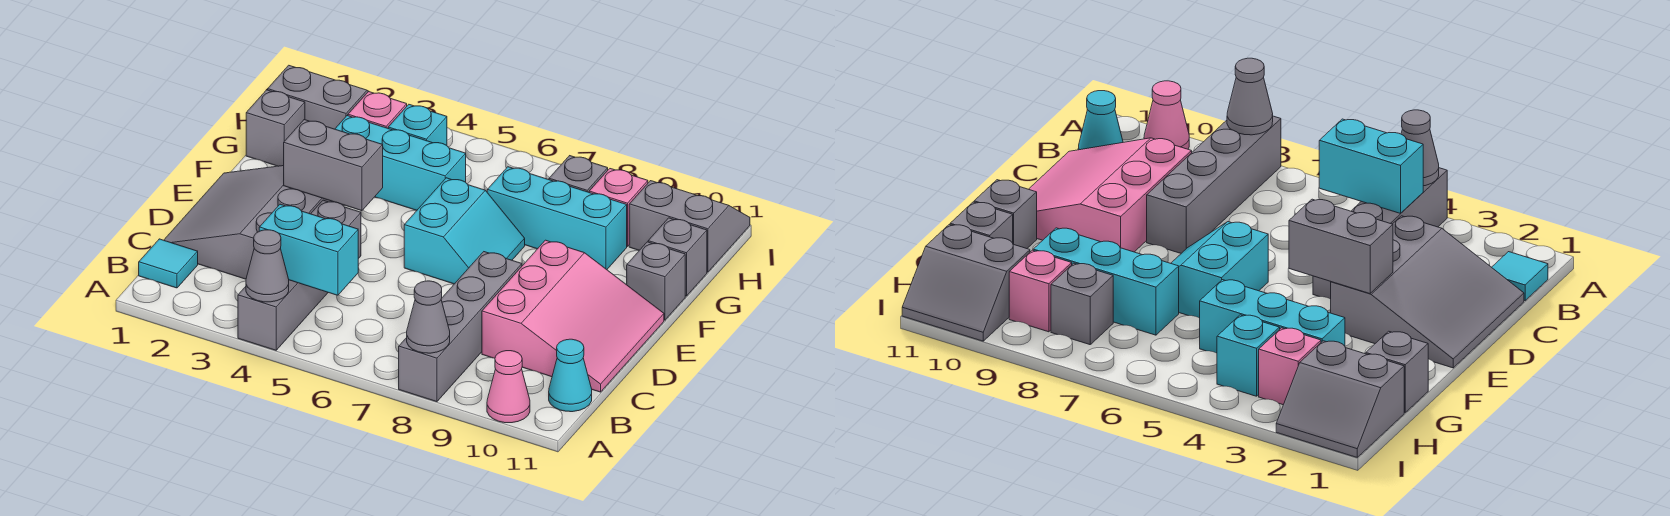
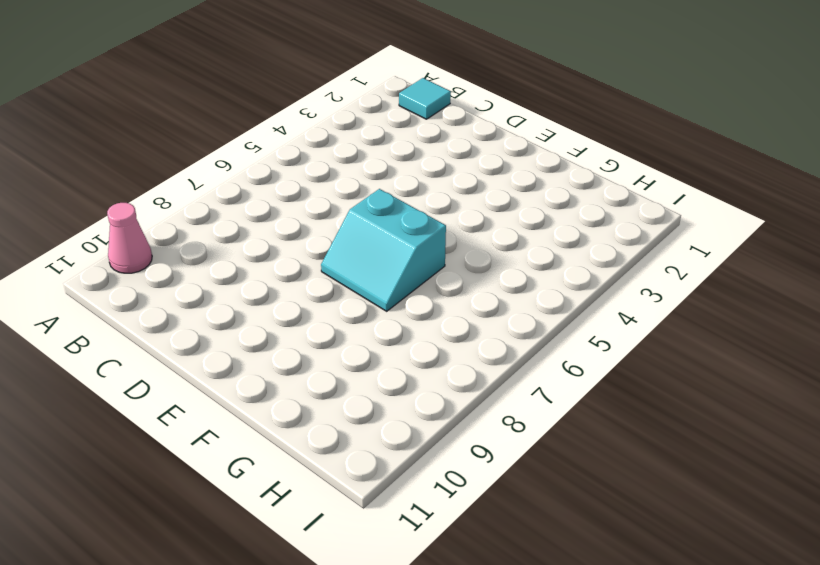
none -> grey 1x4 brick [238,200,361,350]
none -> grey 1x4 brick [399,252,522,402]
none -> cyan 1x1 cone [549,339,592,412]

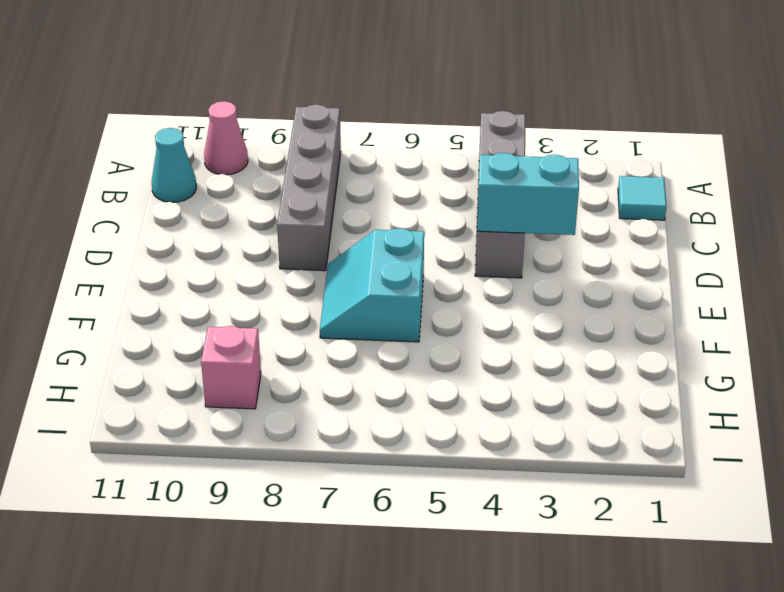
cyan 1x2 brick [477,153,579,235] -> cyan 1x2 brick moved to [259,204,358,295]
none -> grey 3x3 slope [164,166,333,279]
none -> pink 3x3 slope [482,240,664,392]
none -> grey 1x1 brick [627,242,685,320]

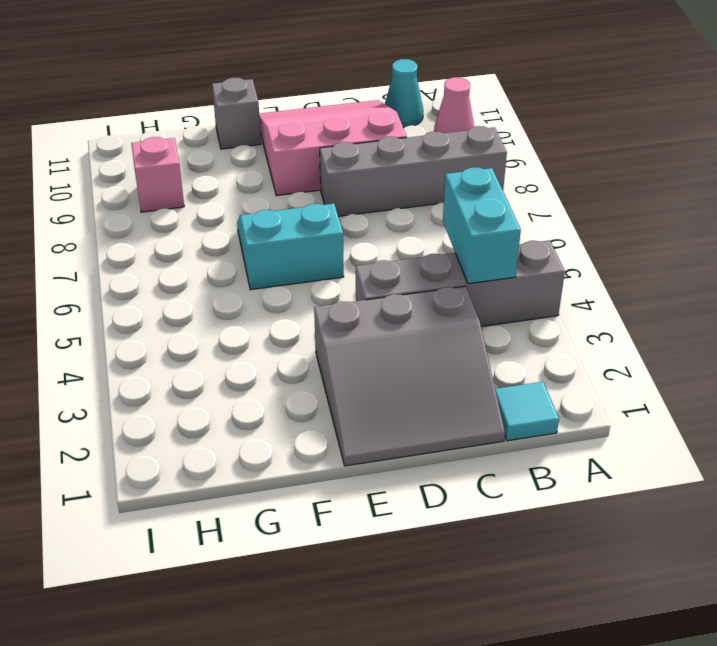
none -> grey 1x1 brick [246,90,305,166]
none -> cyan 1x3 brick [335,116,466,210]
none -> cyan 1x3 brick [487,167,627,269]

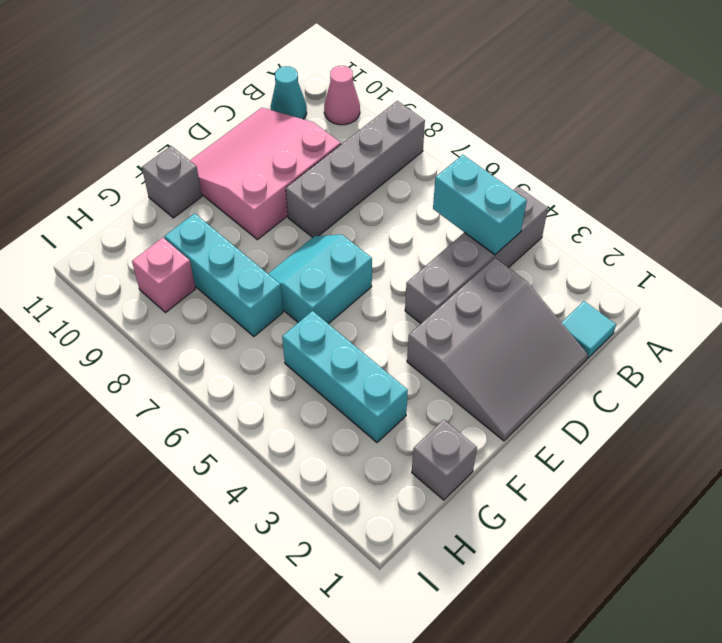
none -> grey 1x1 brick [648,218,707,296]
none -> grey 2x2 slope [268,65,368,129]
none -> pink 1x1 brick [348,91,407,128]

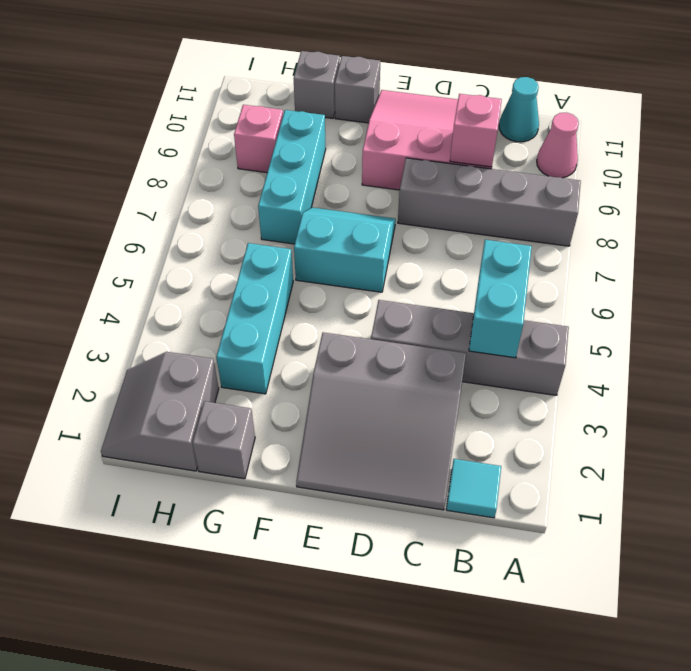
pink 1x1 brick [450,94,502,167] -> pink 1x1 brick moved to [348,91,407,128]
none -> cyan 1x1 brick [388,105,447,145]
none -> grey 1x1 brick [549,156,608,192]
none -> grey 2x2 slope [629,181,750,272]

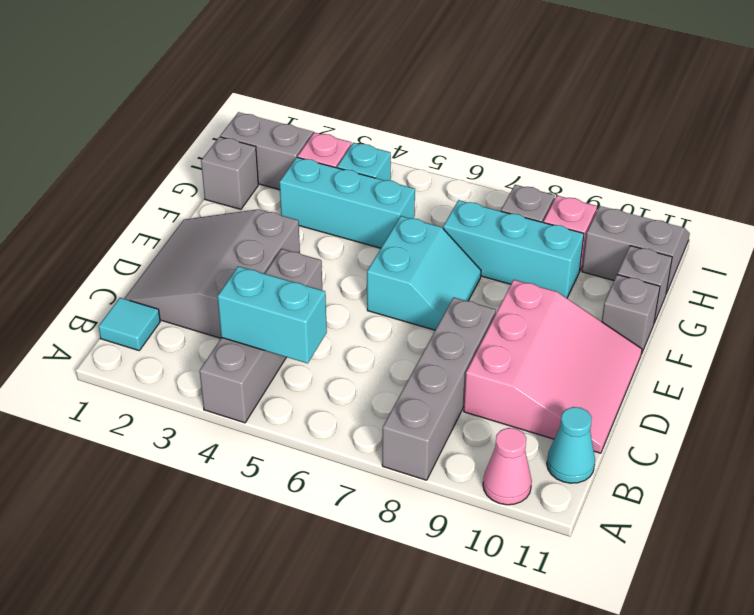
none -> grey 1x1 cone [246,230,289,302]
none -> grey 1x1 cone [407,281,450,353]
none -> grey 1x2 brick [284,120,383,211]

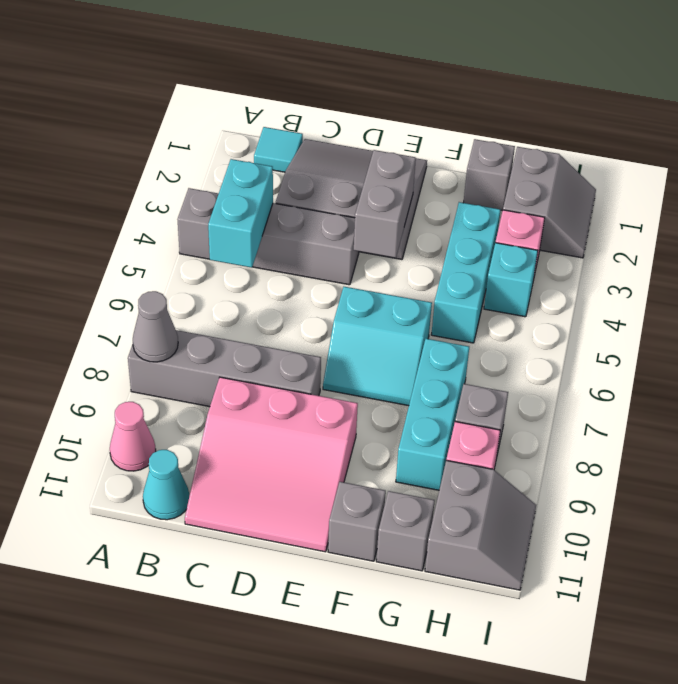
none -> grey 1x1 cone [246,230,289,302]

